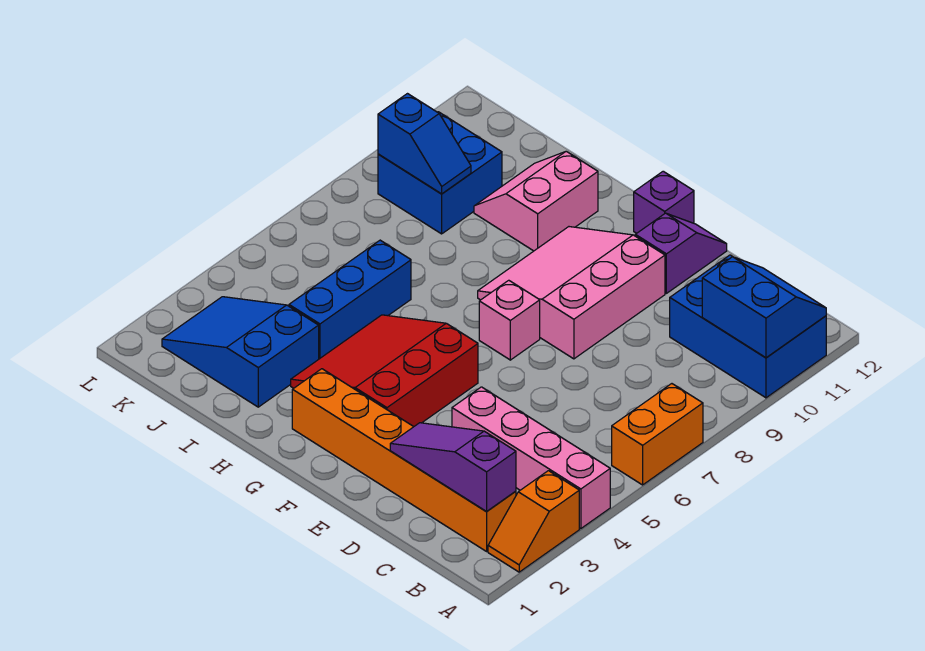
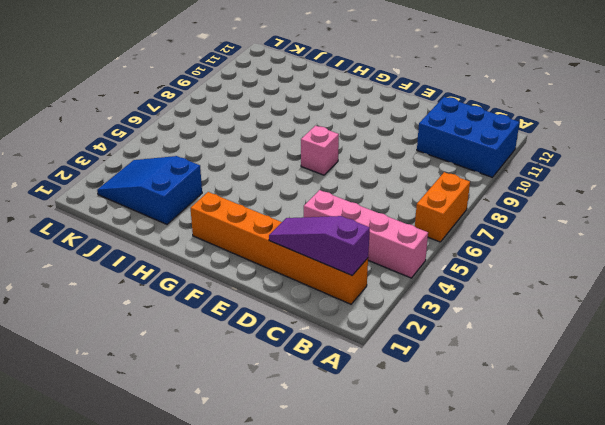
none -> orange 1x2 slope [488,471,579,572]
none -> pink 3x3 slope [478,227,665,359]
none -> purple 1x2 slope [635,213,727,293]

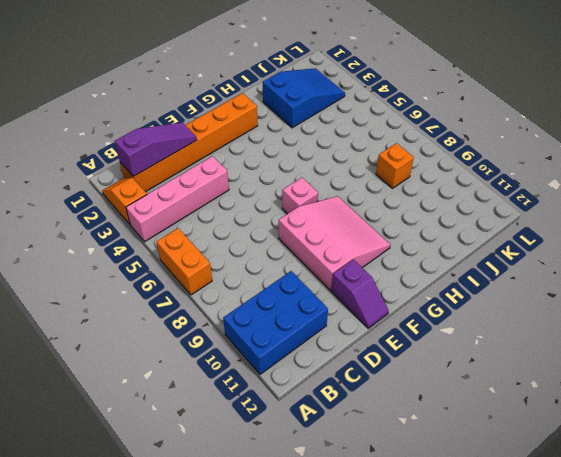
orange 1x1 brick [376,143,414,188] -> none
none -> red 3x3 slope [291,315,478,427]
none -> purple 1x1 brick [634,171,694,233]
none -> pink 2x2 slope [474,151,598,251]

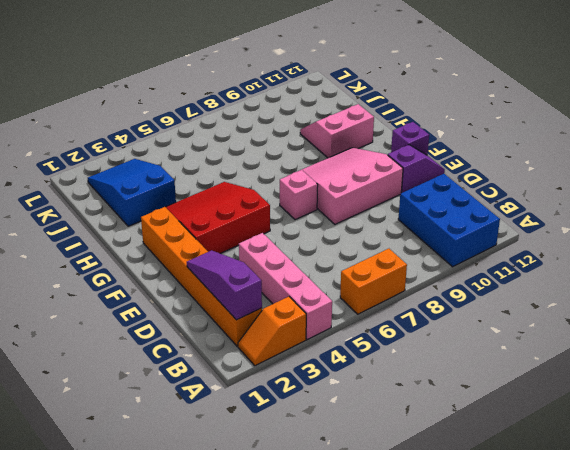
none -> blue 1x3 brick [289,240,411,359]
none -> blue 2x2 brick [378,112,502,234]
none -> blue 2x2 slope [702,257,826,358]

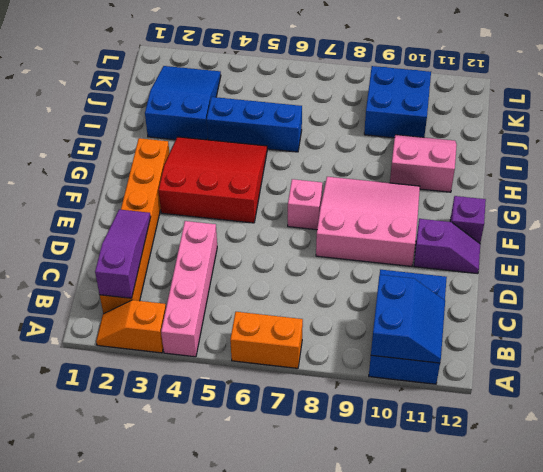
none -> blue 1x2 slope [378,94,471,194]

